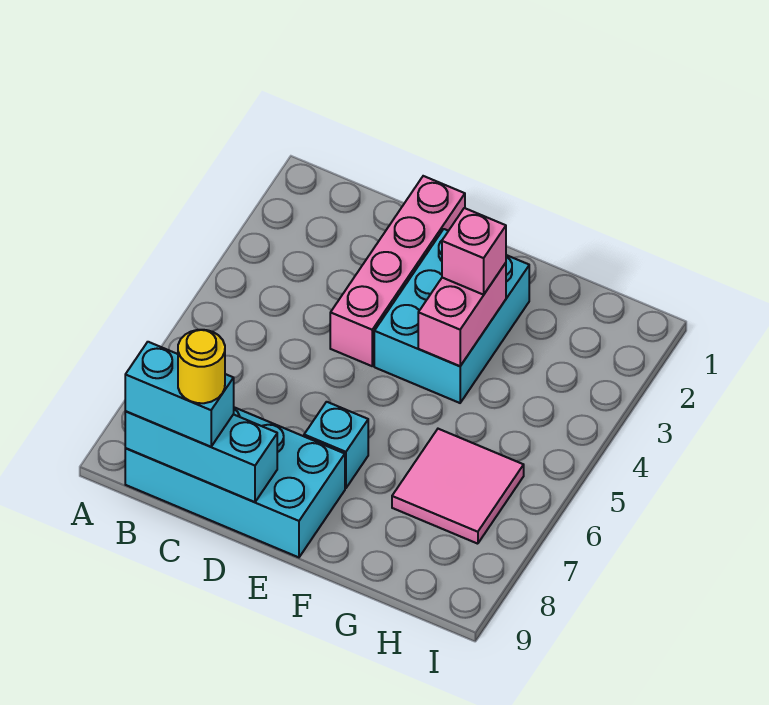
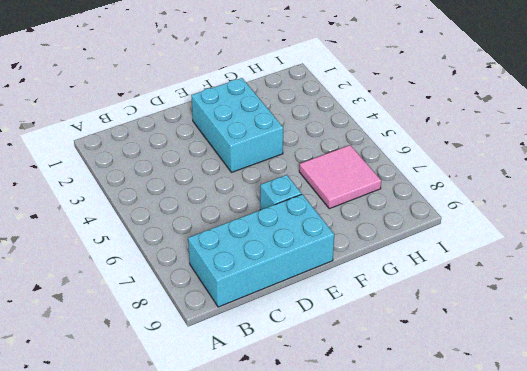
none -> pink 1x4 brick [330,176,465,366]
none -> cyan 1x3 brick [125,412,277,502]

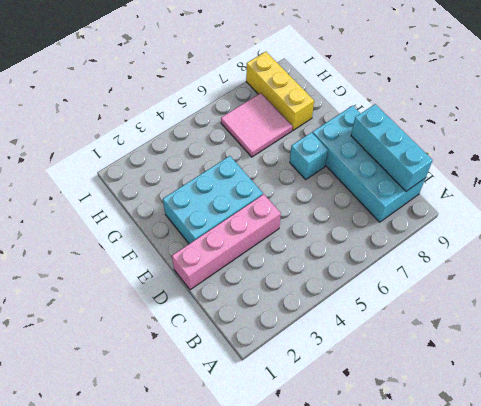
yellow 1x3 brick [246,52,314,130] -> none
none -> pink 1x2 brick [418,263,506,366]
none -> cyan 1x2 brick [125,342,234,447]

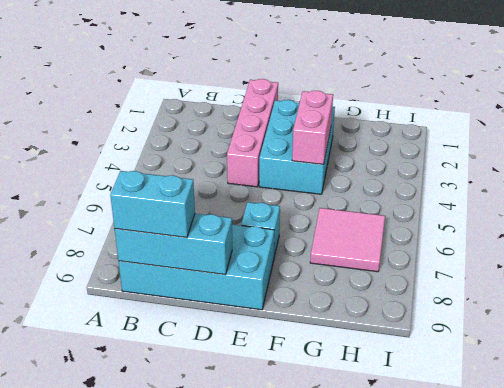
none -> pink 1x1 brick [442,208,506,295]
none -> yellow 1x1 round brick [178,330,225,403]

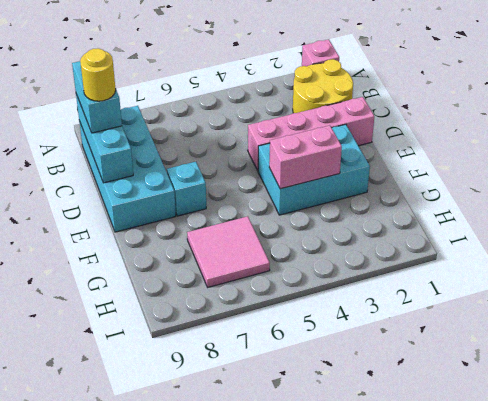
pink 1x1 brick [302,39,339,66] -> pink 1x1 brick moved to [442,208,506,295]
yellow 2x2 round brick [293,59,353,113] -> none

